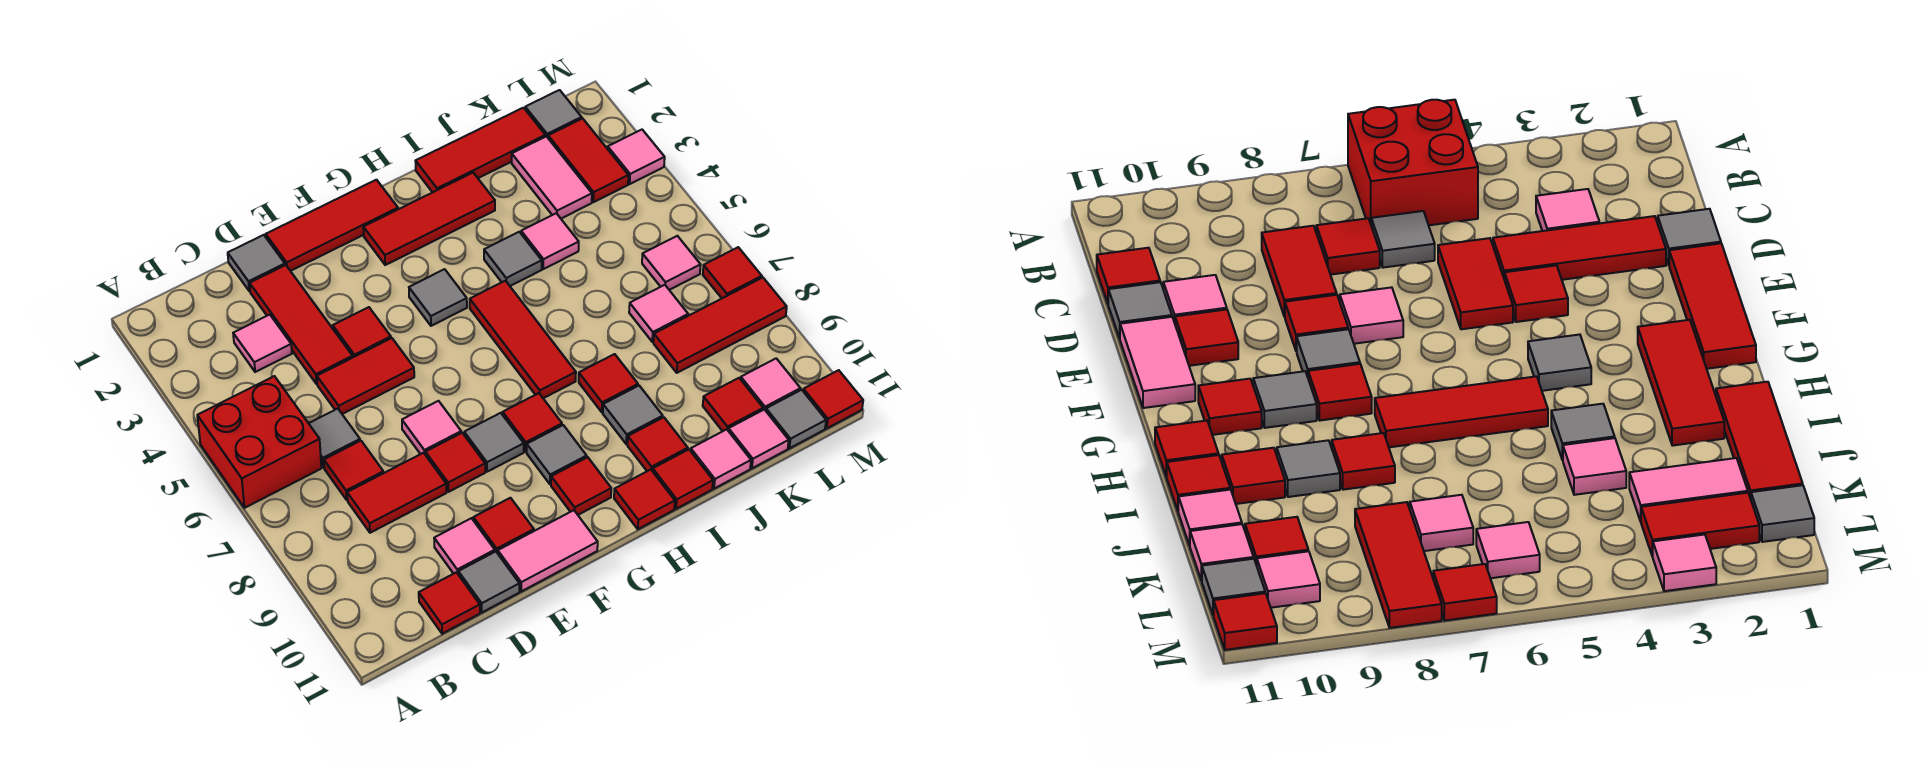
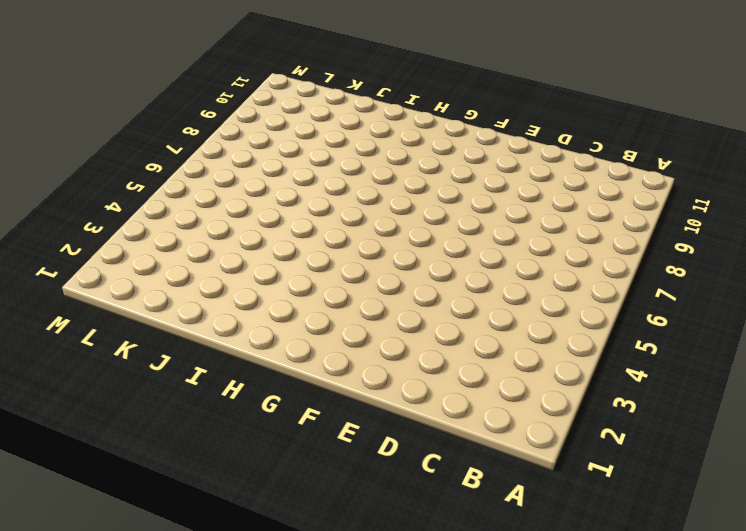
none -> red 2x2 brick [197,376,321,508]
none -> pink 1x1 tile [233,315,292,372]
none -> grey 1x1 tile [309,409,360,467]
none -> red 1x1 tile [324,441,383,500]

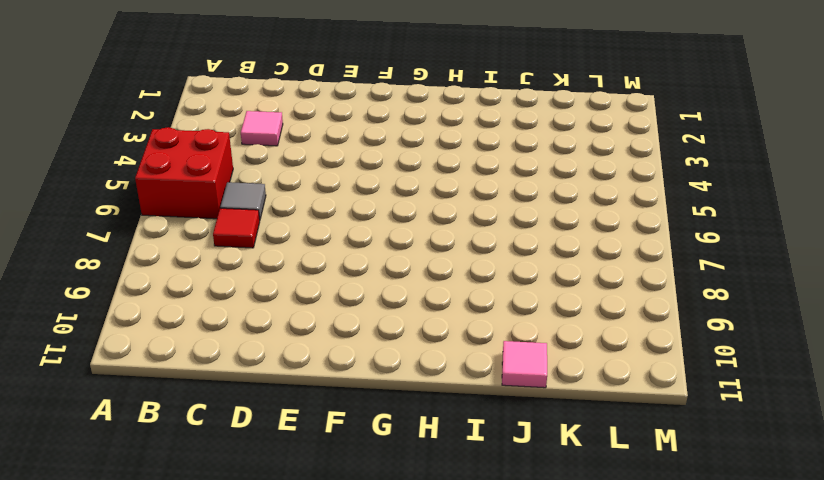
none -> red 1x2 tile [347,453,446,533]
none -> red 1x1 tile [419,572,480,634]
none -> grey 1x1 tile [228,235,285,291]
none -> red 1x3 tile [250,265,353,384]

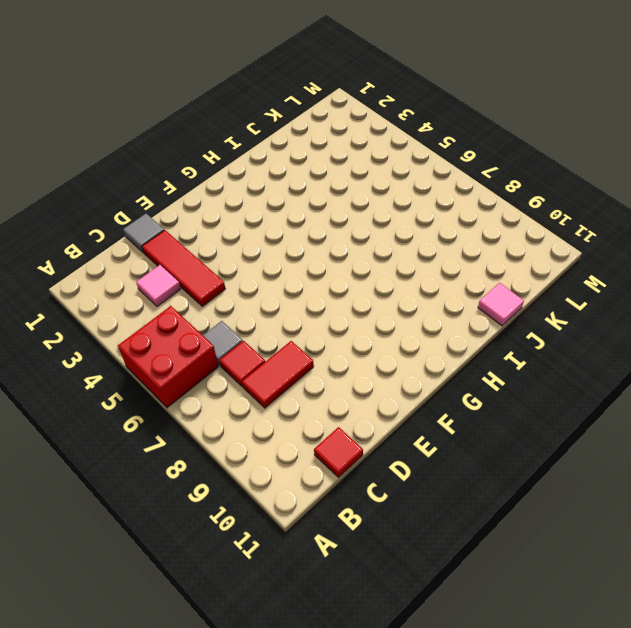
none -> red 1x2 tile [317,338,414,414]
none -> pink 1x1 tile [434,518,495,574]
none -> grey 1x1 tile [458,552,519,612]
none -> red 1x3 tile [266,180,398,271]

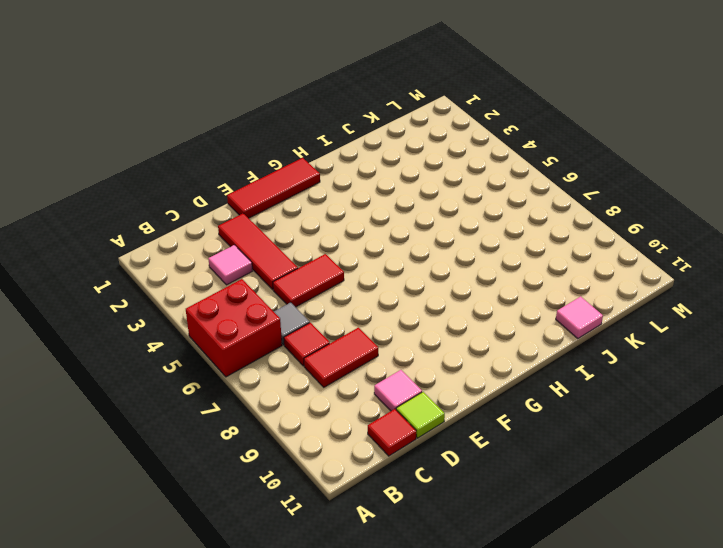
lime 1x1 tile [396,392,445,438] -> grey 1x1 tile [458,552,519,612]
none -> grey 1x1 tile [228,235,285,291]
none -> red 1x1 tile [333,307,391,357]
none -> pink 1x1 tile [402,401,461,455]
none -> red 1x1 tile [425,433,485,492]

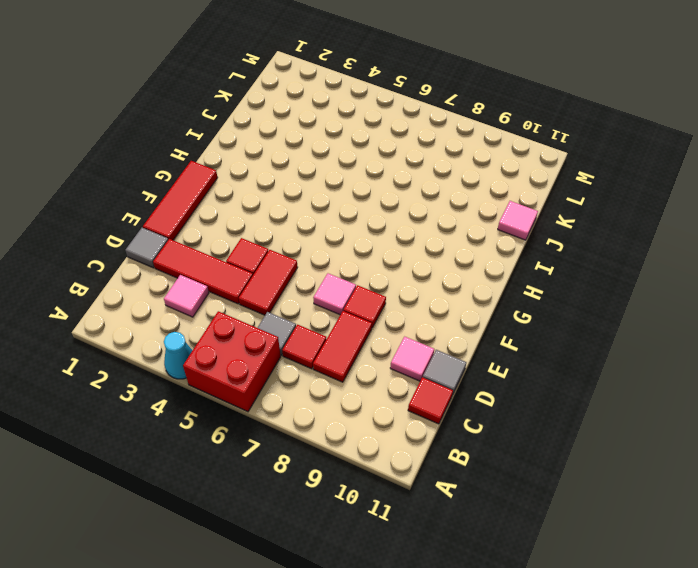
cyan 1x1 cone [164,332,193,379] -> none
none -> red 1x1 tile [473,498,534,553]
none -> pink 1x2 tile [498,510,598,591]
none -> grey 1x1 tile [464,413,524,472]
none -> red 1x3 tile [363,173,495,265]

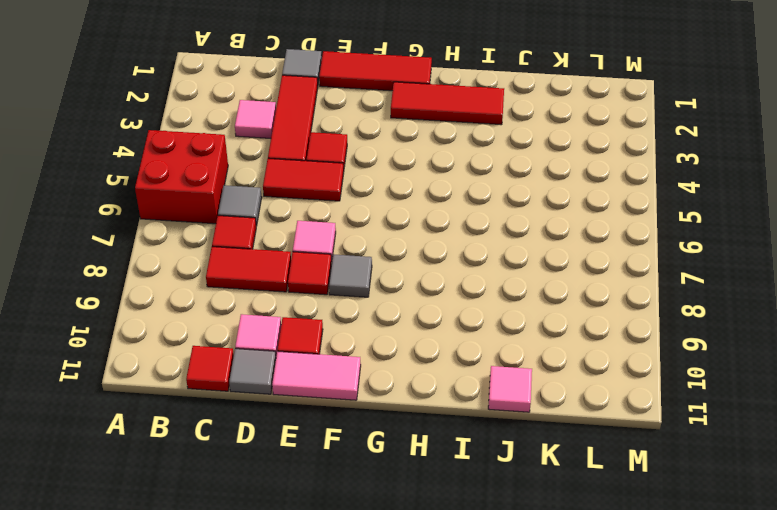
none -> grey 1x1 tile [409,269,467,326]
none -> red 1x1 tile [503,393,562,452]
none -> grey 1x1 tile [527,425,587,484]
none -> red 1x1 tile [551,457,611,515]

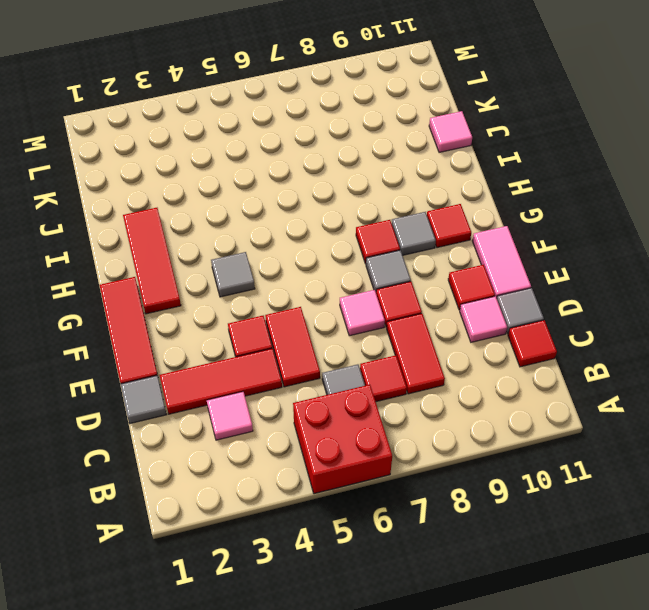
none -> red 1x3 tile [470,281,576,398]
none -> red 1x1 tile [614,470,675,529]
none -> red 1x3 tile [415,108,545,192]
none -> grey 1x1 tile [484,232,542,286]

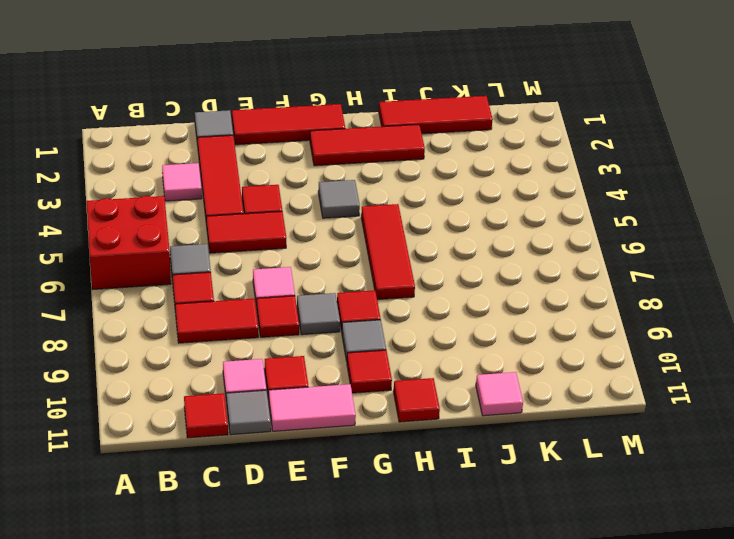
none -> grey 1x1 tile [484,232,542,286]
none -> red 1x1 tile [579,354,638,412]
none -> grey 1x1 tile [603,386,663,444]
none -> red 1x1 tile [627,417,688,471]

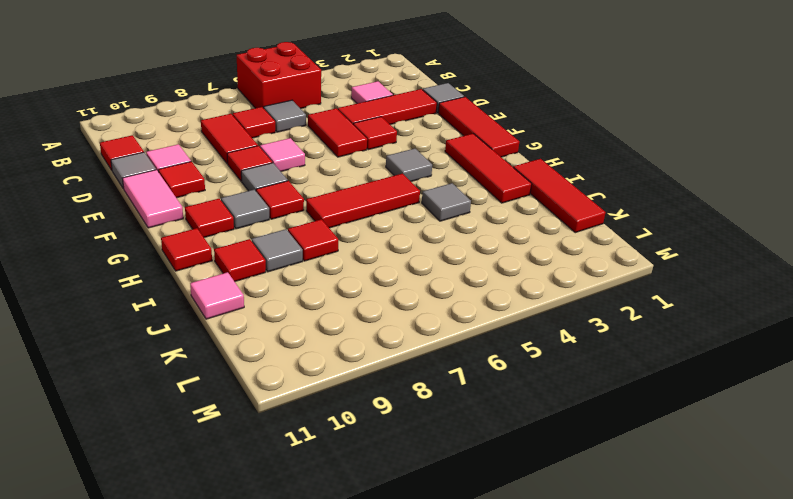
none -> red 1x1 tile [653,450,713,509]
none -> pink 1x1 tile [521,213,579,269]
none -> pink 1x2 tile [512,136,592,219]
none -> pink 1x1 tile [629,285,688,342]

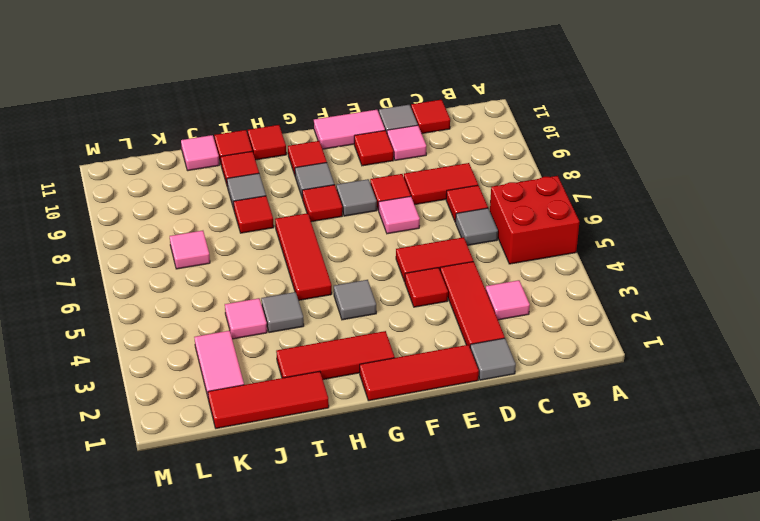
none -> red 1x3 tile [653,278,787,373]
none -> red 1x1 tile [703,378,763,431]
none -> pink 1x1 tile [728,409,789,468]
none -> grey 1x1 tile [525,90,582,138]

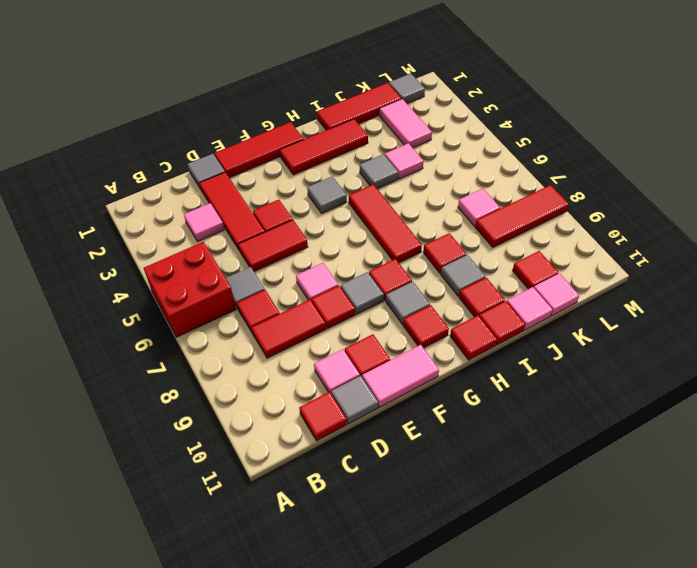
none -> red 1x2 tile [548,118,628,202]
none -> pink 1x1 tile [642,236,701,290]
none -> pink 1x1 tile [741,358,800,411]
none -> grey 1x1 tile [766,390,826,448]

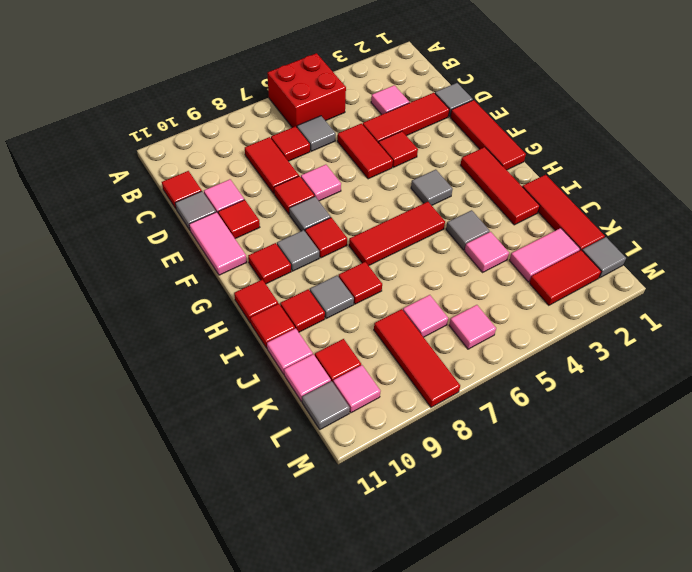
none -> pink 1x1 tile [608,130,665,184]
none -> red 1x1 tile [703,247,762,298]
none -> red 1x1 tile [803,370,863,428]

